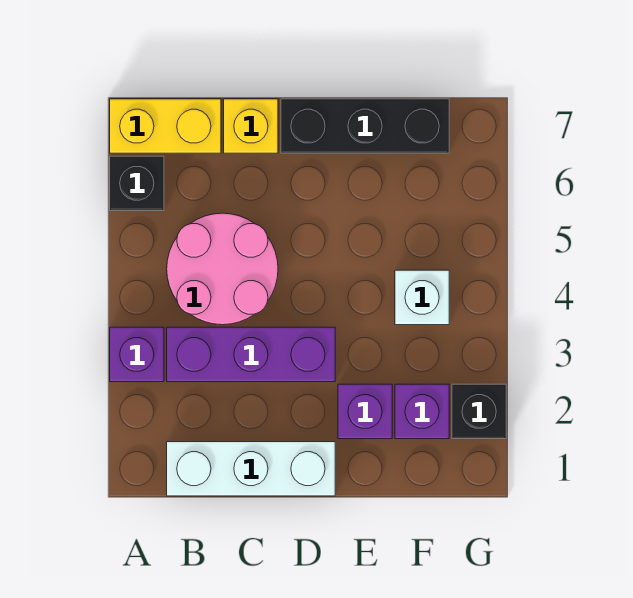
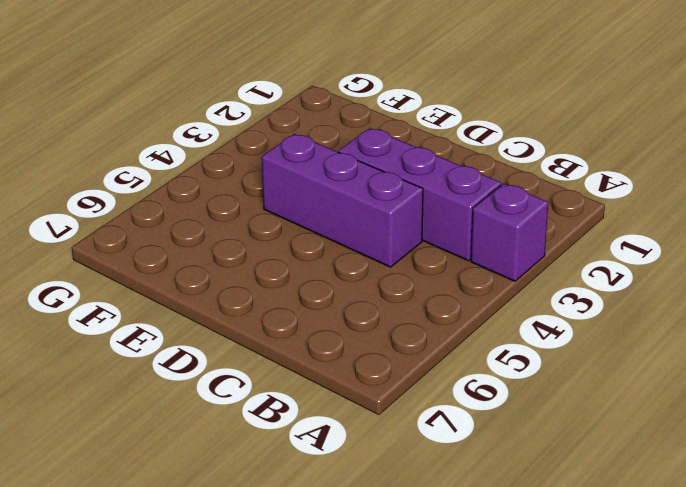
purple 1x3 brick [262,134,423,267] -> pink 2x2 round brick [167,213,278,325]
none -> black 1x1 brick [110,156,164,211]
none -> yellow 1x2 brick [110,99,221,153]
none -> white 1x3 brick [167,442,335,496]

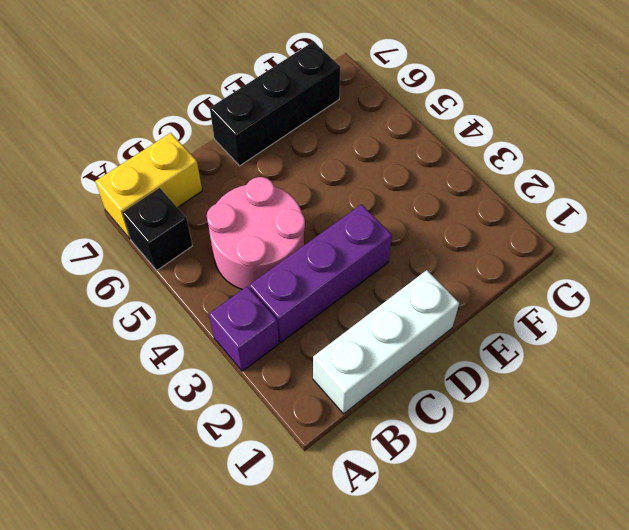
none -> yellow 1x1 brick [224,99,278,153]
none -> purple 1x1 brick [338,384,392,439]
none -> purple 1x1 brick [395,384,449,439]

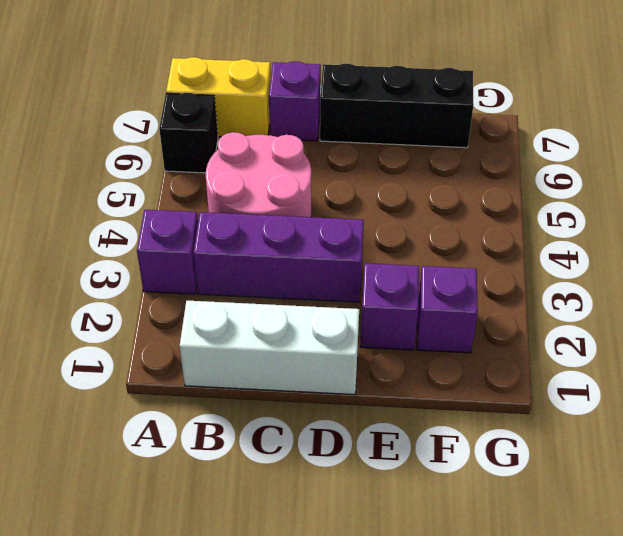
purple 1x1 brick [269,61,321,141] -> yellow 1x1 brick [224,99,278,153]
none -> white 1x1 brick [395,270,449,325]
none -> black 1x1 brick [452,384,506,439]

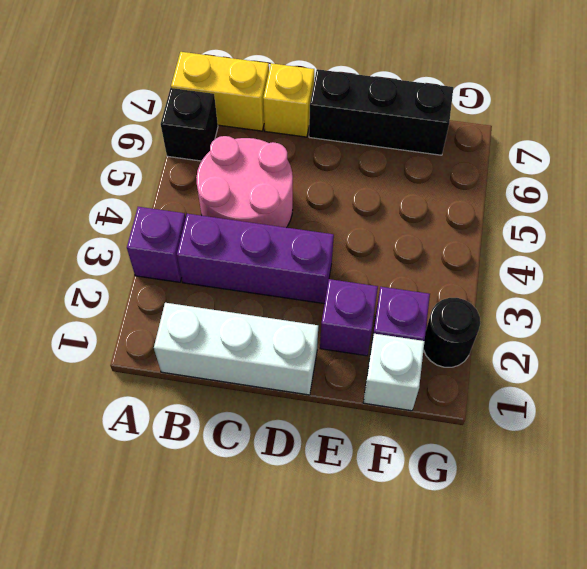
white 1x1 brick [363,334,424,411] -> white 1x1 brick moved to [395,270,449,325]
black 1x1 round brick [424,298,480,367] -> black 1x1 brick [452,384,506,439]

